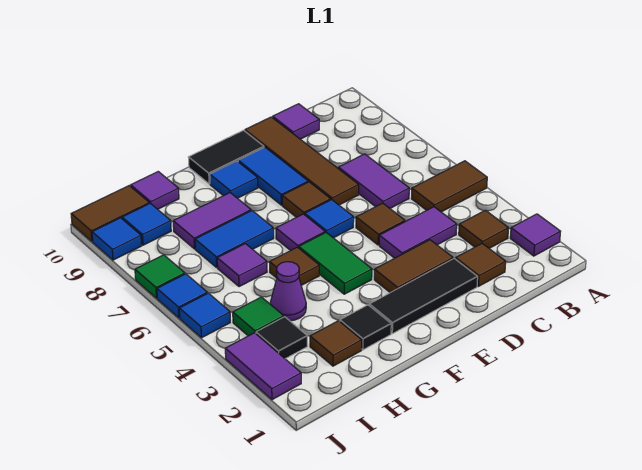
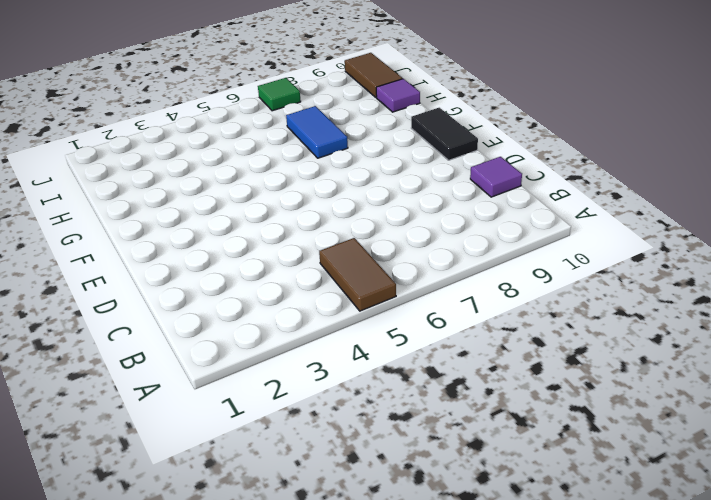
none -> purple 1x1 tile [510,214,561,256]
none -> brown 1x1 tile [459,210,509,248]
none -> brown 1x1 tile [456,244,506,286]
none -> purple 1x2 tile [379,207,457,258]

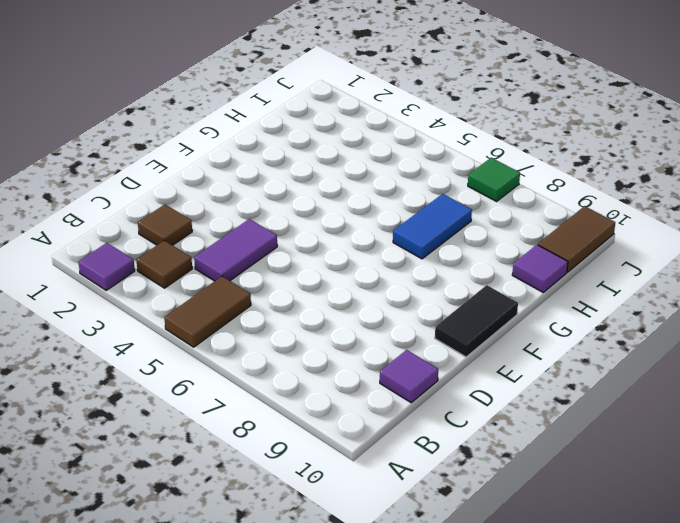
none -> purple 1x2 tile [338,154,409,208]
none -> black 1x3 tile [369,258,478,334]
none -> brown 1x2 tile [374,240,453,293]
none -> brown 1x1 tile [356,203,405,245]

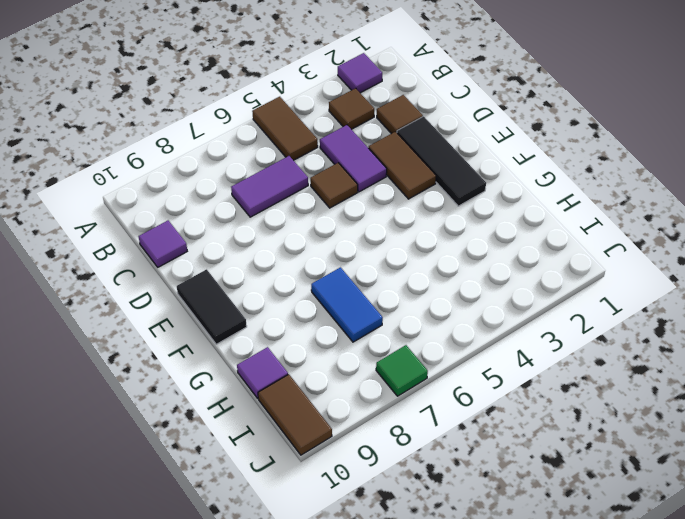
none -> brown 1x4 tile [245,117,359,205]
none -> blue 1x1 tile [305,200,354,238]
none -> brown 1x1 tile [282,182,331,217]
none -> blue 1x2 tile [238,147,308,205]

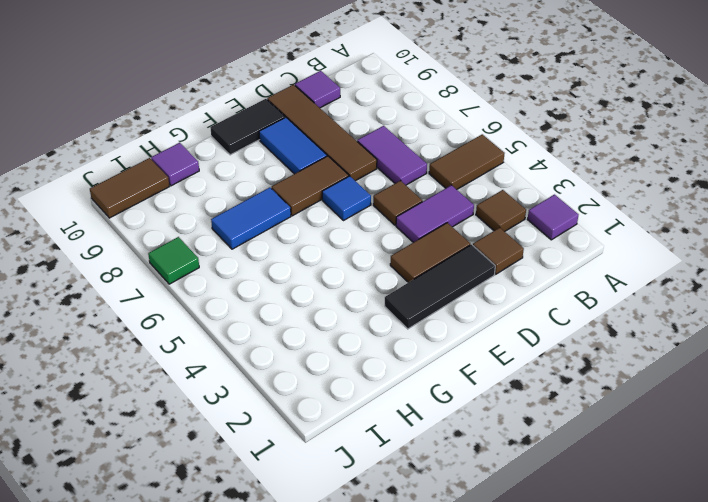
brown 1x2 tile [271,156,349,216] -> brown 1x1 tile [282,182,331,217]
none -> green 1x2 tile [299,233,372,294]
none -> purple 1x1 tile [276,214,325,251]
none -> blue 1x1 tile [210,161,258,198]
none -> black 1x1 tile [340,305,391,350]

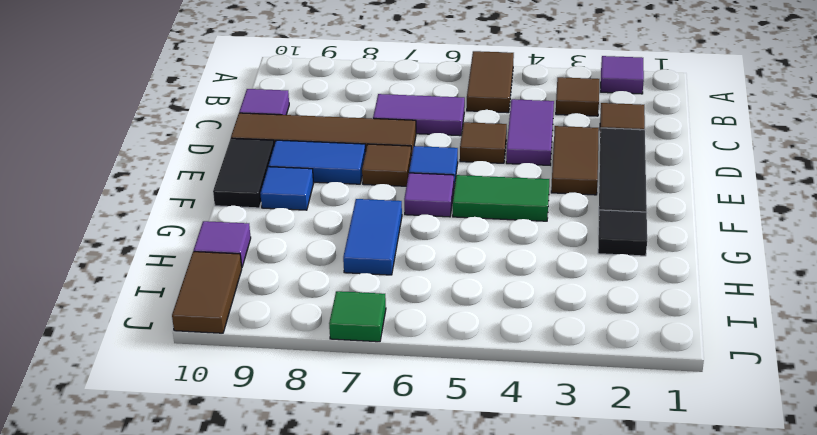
none -> brown 1x1 tile [270,247,319,285]
none -> purple 1x2 tile [173,193,251,249]
none -> brown 1x1 tile [310,321,362,366]
none -> purple 1x1 cone [270,262,306,321]

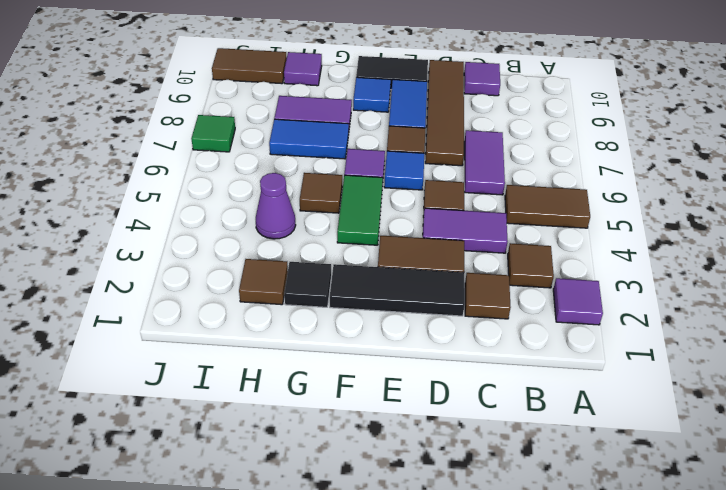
none -> purple 1x1 tile [217,244,267,287]
none -> black 1x1 tile [256,317,307,359]
none -> green 1x1 tile [233,297,284,336]
none -> blue 1x1 tile [122,203,171,245]

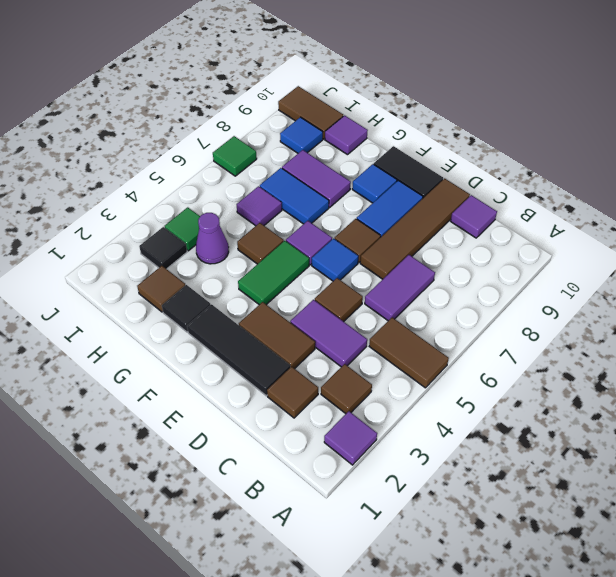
none -> purple 1x2 tile [225,333,301,400]
none -> blue 1x1 tile [179,293,230,338]
none -> blue 1x1 tile [157,274,207,318]
none -> blue 1x1 tile [92,218,142,260]

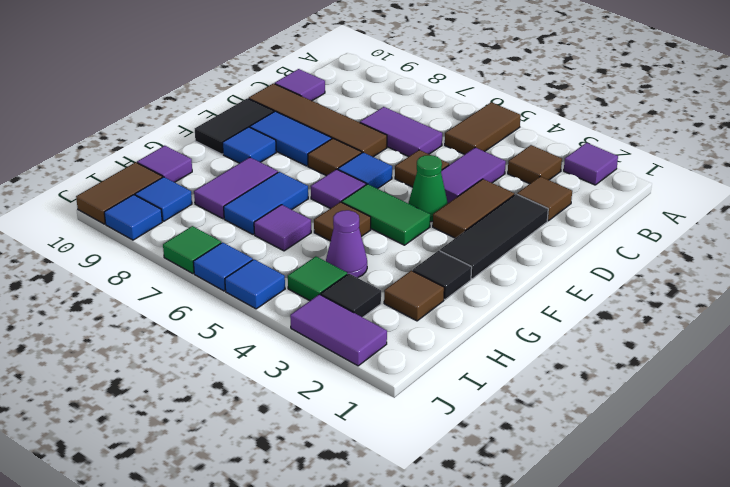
green 1x1 cone [408,155,448,222] -> none

